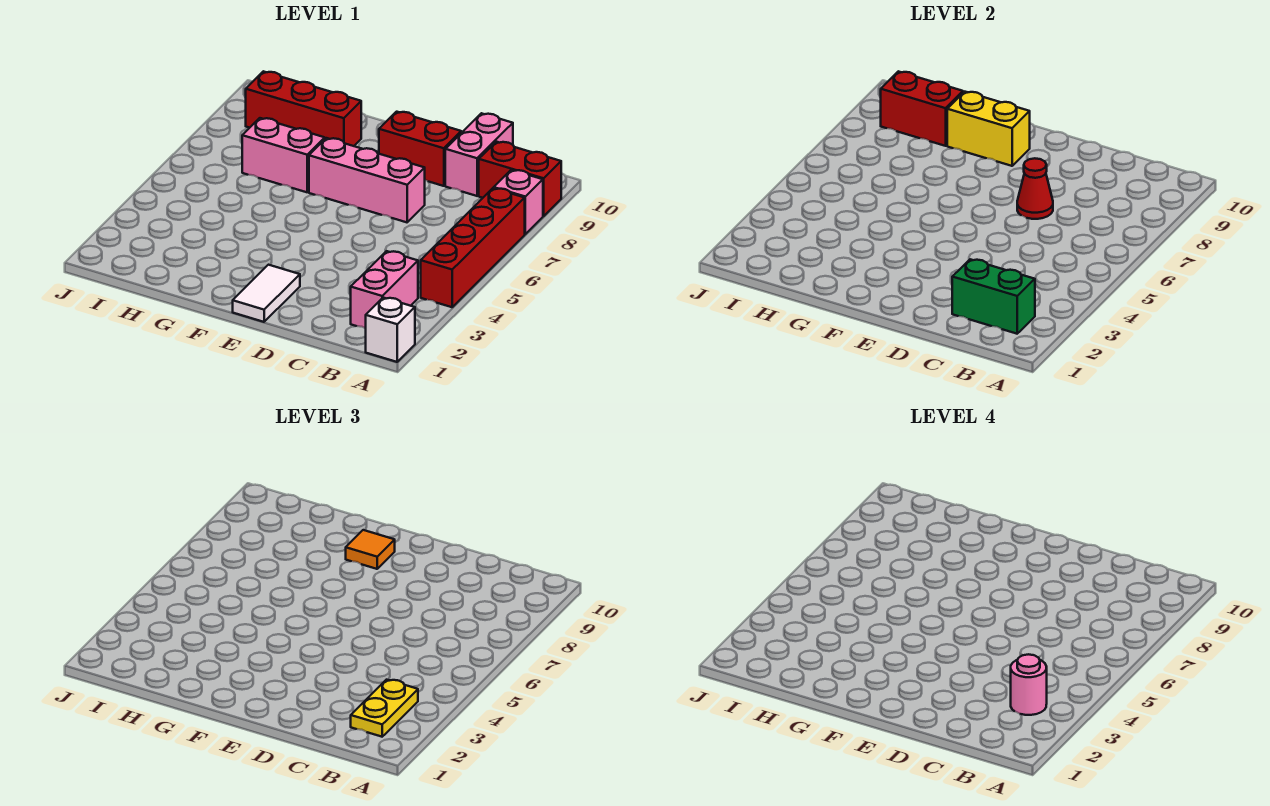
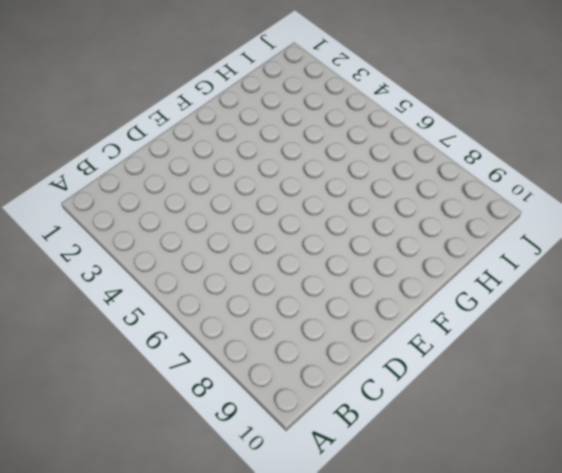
none -> white 1x1 brick [366,298,415,362]
none -> red 1x4 brick [421,188,525,307]
none -> pink 1x1 brick [494,170,543,234]

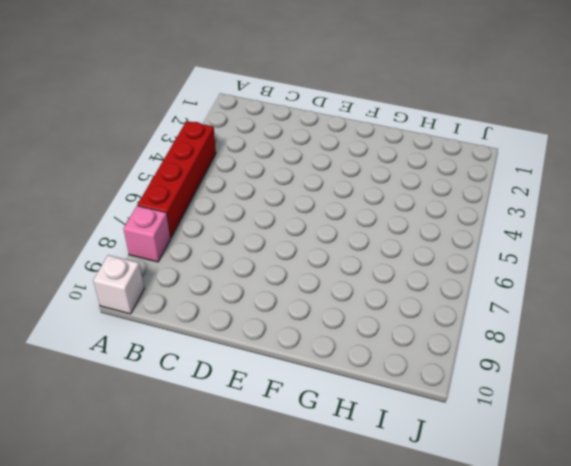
white 1x1 brick [93,255,144,314] -> white 1x1 brick moved to [366,298,415,362]
none -> red 1x2 brick [479,142,561,216]
none -> pink 1x2 brick [351,251,418,328]
none -> pink 1x2 brick [445,113,513,196]

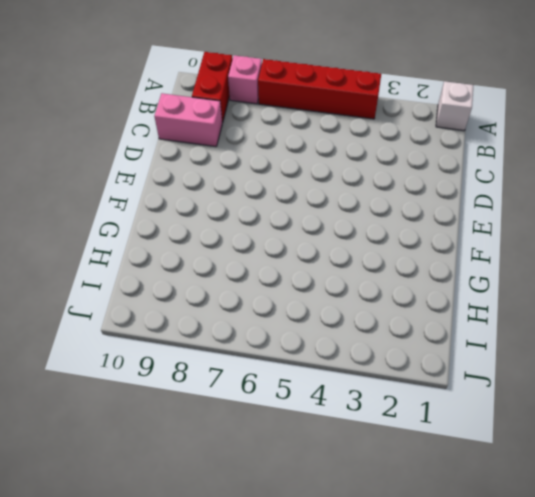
none -> pink 1x2 brick [351,251,418,328]
none -> pink 1x3 brick [309,138,425,222]
none -> red 1x2 brick [379,112,461,186]

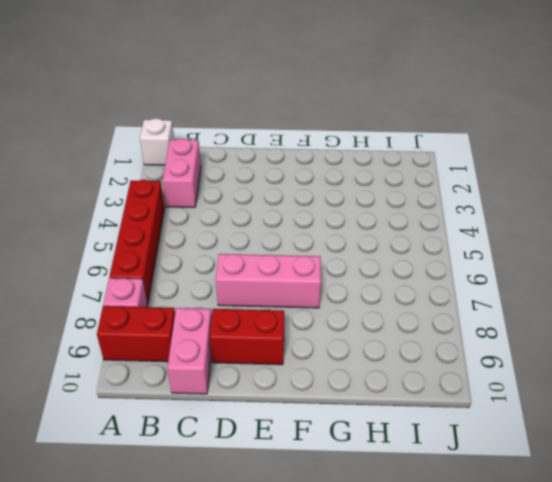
none -> white 1x2 tile [233,265,300,322]
none -> pink 1x2 brick [242,118,325,192]
none -> red 1x3 brick [246,71,361,146]

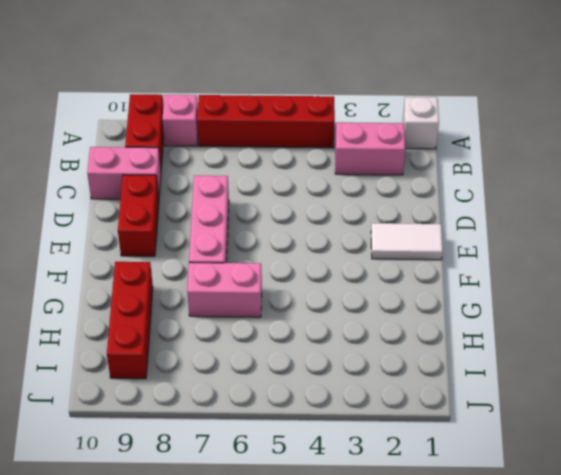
pink 1x2 brick [187,263,262,317] -> pink 1x2 brick turned to [242,118,325,192]
none -> green 1x2 brick [952,259,1035,334]
none -> red 1x1 cone [1017,158,1053,219]
none -> yellow 1x2 brick [947,92,1030,166]

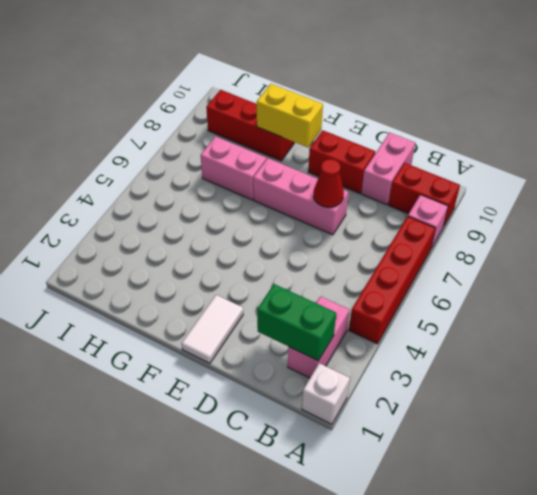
none -> red 1x2 brick [881,71,963,146]
none -> yellow 1x2 plate [351,680,418,737]
none -> orange 1x1 tile [346,530,395,569]

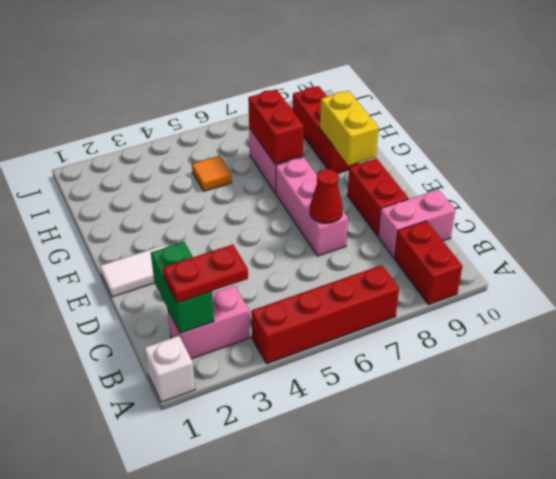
red 1x2 plate [163,245,248,303] -> yellow 1x2 plate [351,680,418,737]
red 1x2 brick [248,89,304,164] -> red 1x2 brick moved to [881,71,963,146]
orange 1x1 tile [192,156,232,191] -> orange 1x1 tile moved to [346,530,395,569]
none -> pink 1x1 brick [494,170,543,234]
none -> pink 1x1 round brick [1011,654,1047,715]

